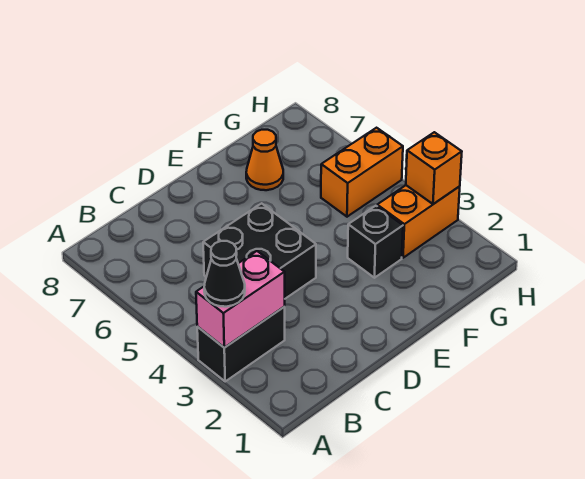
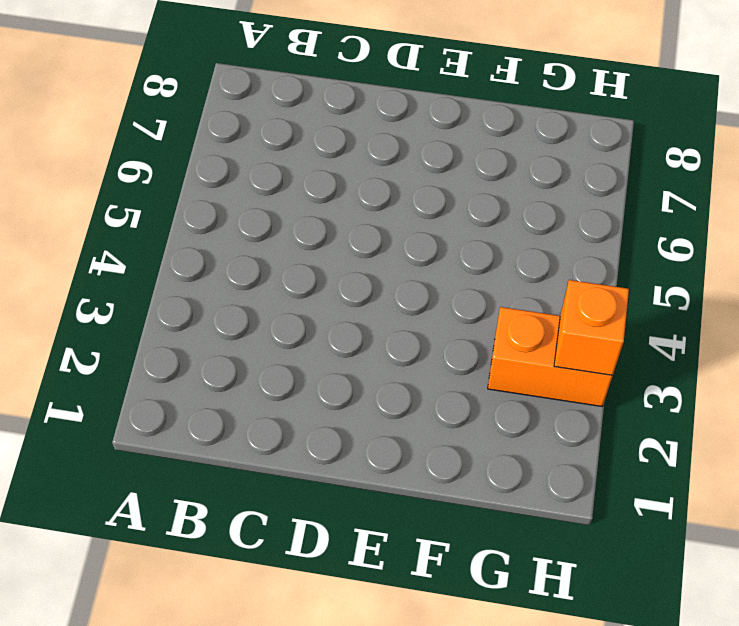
none -> black 1x2 brick [197,307,285,381]
none -> black 2x2 brick [203,203,316,299]

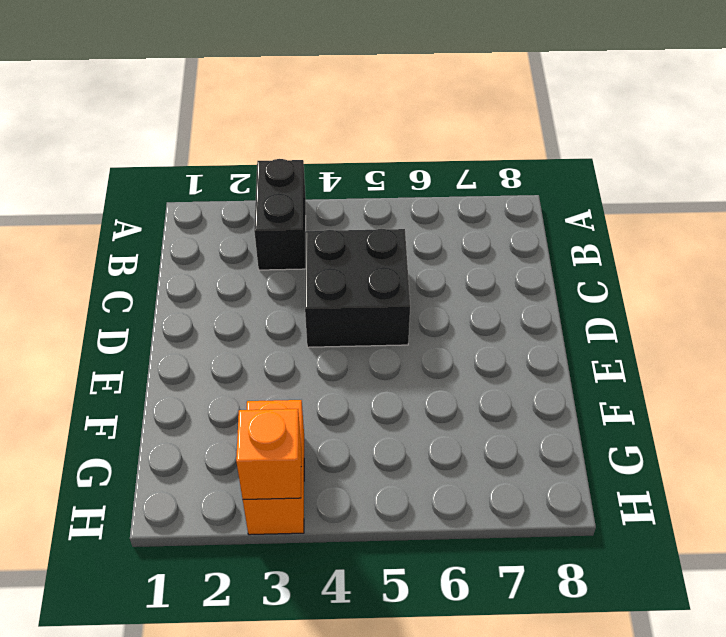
none -> black 1x1 brick [348,206,403,278]
none -> orange 1x1 cone [246,130,283,190]

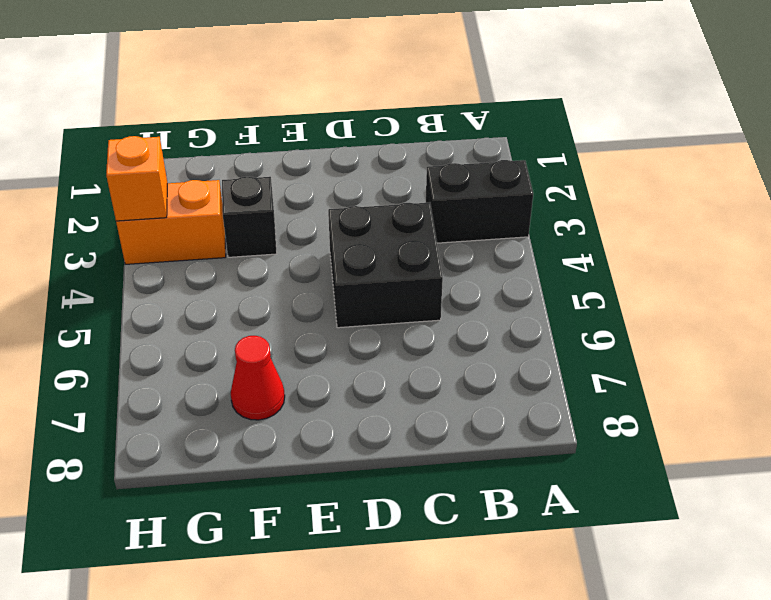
red 1x1 cone [231,336,285,420] -> orange 1x1 cone [246,130,283,190]
none -> orange 1x2 brick [321,128,403,217]
none -> pink 1x2 brick [196,251,285,348]

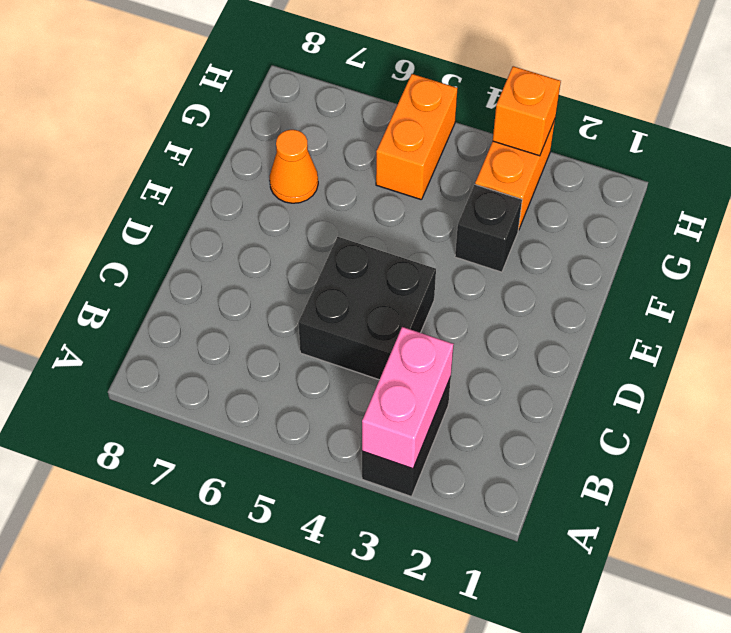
none -> black 1x1 cone [204,241,245,307]

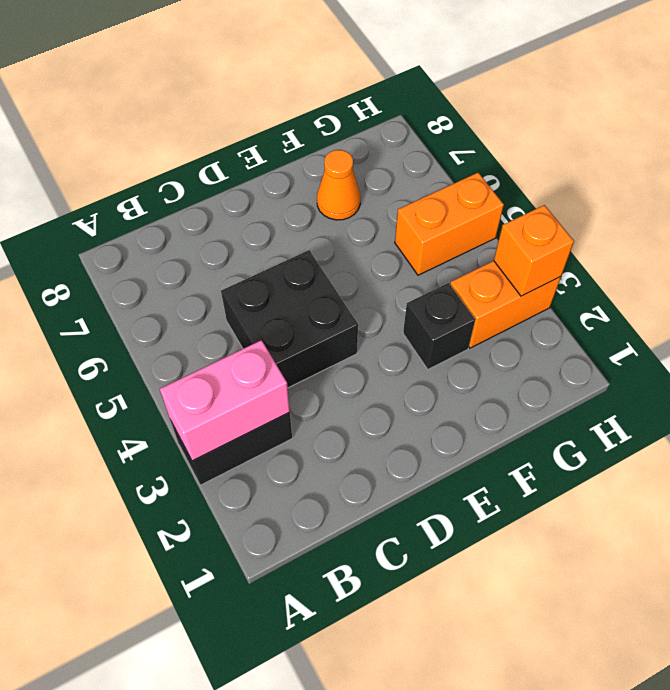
none -> black 1x1 cone [204,241,245,307]

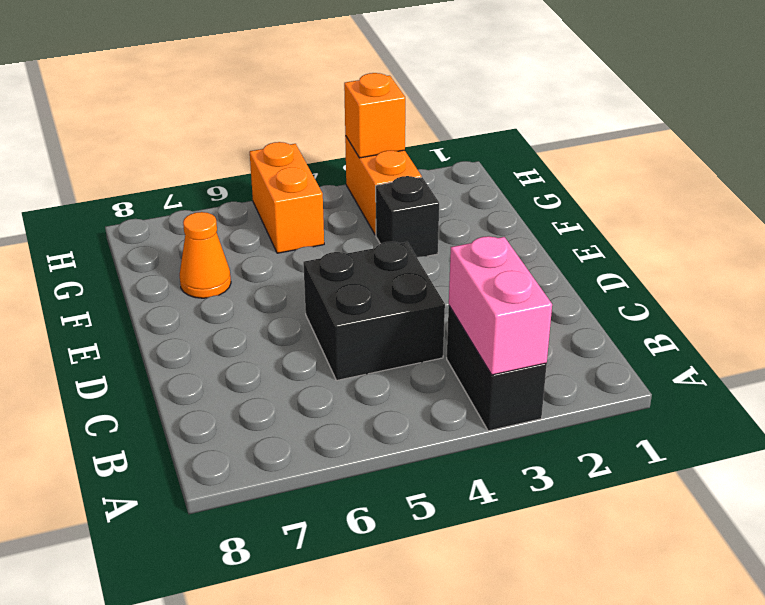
none -> black 1x1 cone [204,241,245,307]

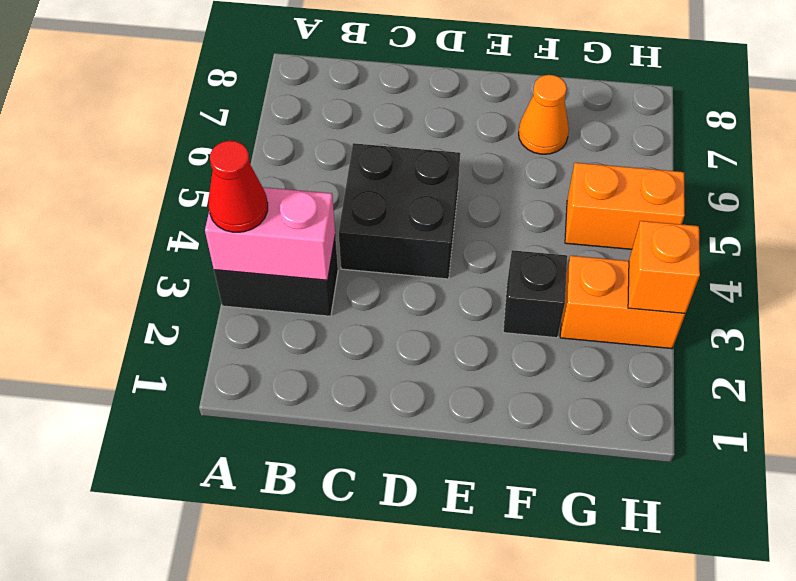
red 1x1 cone [208,141,268,232] -> black 1x1 cone [204,241,245,307]

